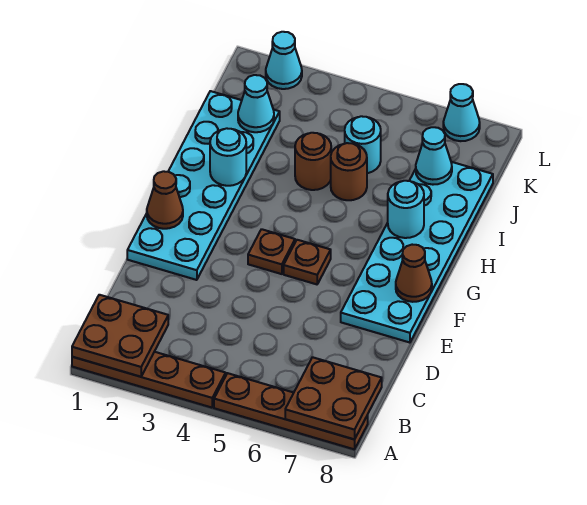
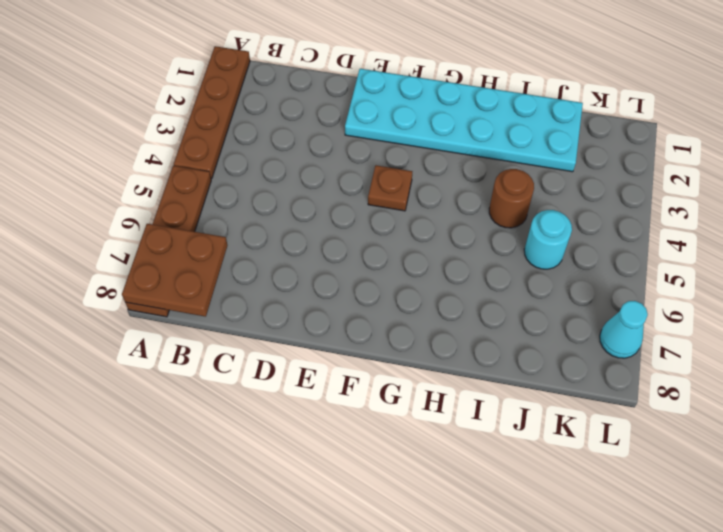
none -> cyan 2x6 plate [341,162,493,343]
none -> brown 1x1 plate [284,240,331,284]
none -> brown 1x1 round brick [331,143,367,200]

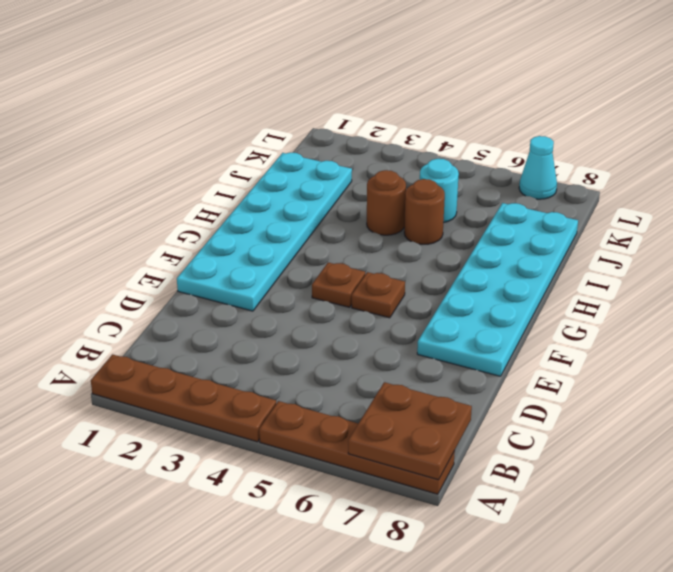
none -> cyan 1x1 cone [266,32,302,89]
none -> brown 2x2 plate [72,295,168,377]
none -> brown 1x1 cone [147,171,183,229]

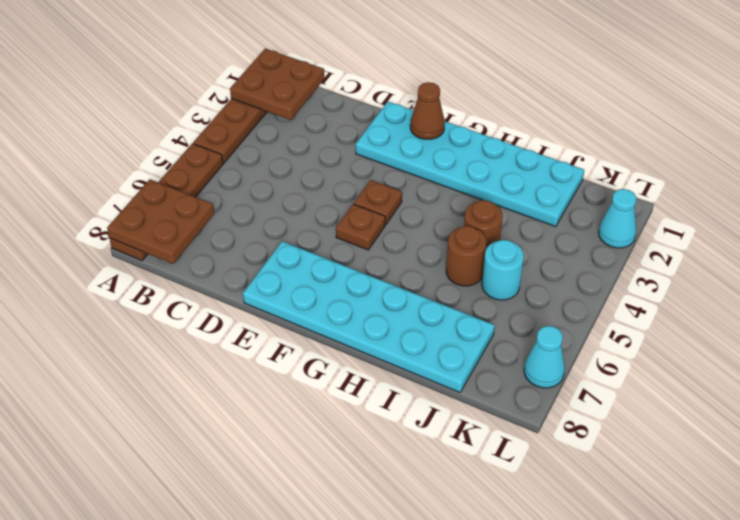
none -> brown 1x1 cone [396,245,432,302]
none -> cyan 1x1 round brick [210,128,246,186]
none -> cyan 1x1 round brick [388,181,424,238]

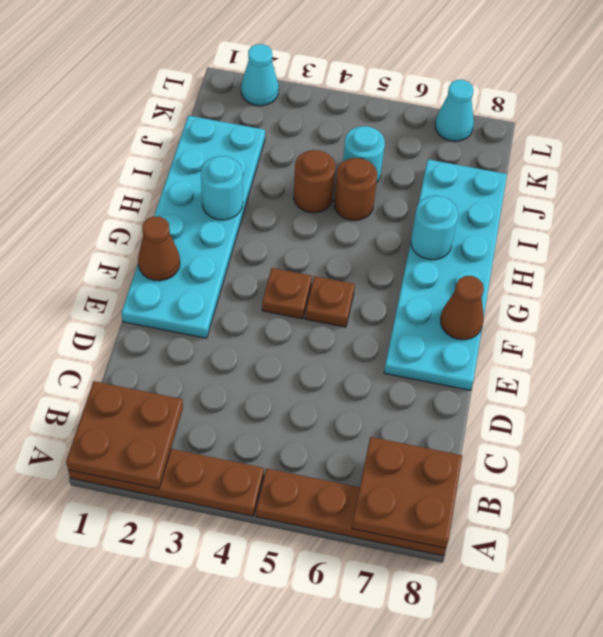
none -> cyan 1x1 cone [238,75,274,132]
none -> cyan 1x1 cone [416,127,452,185]

